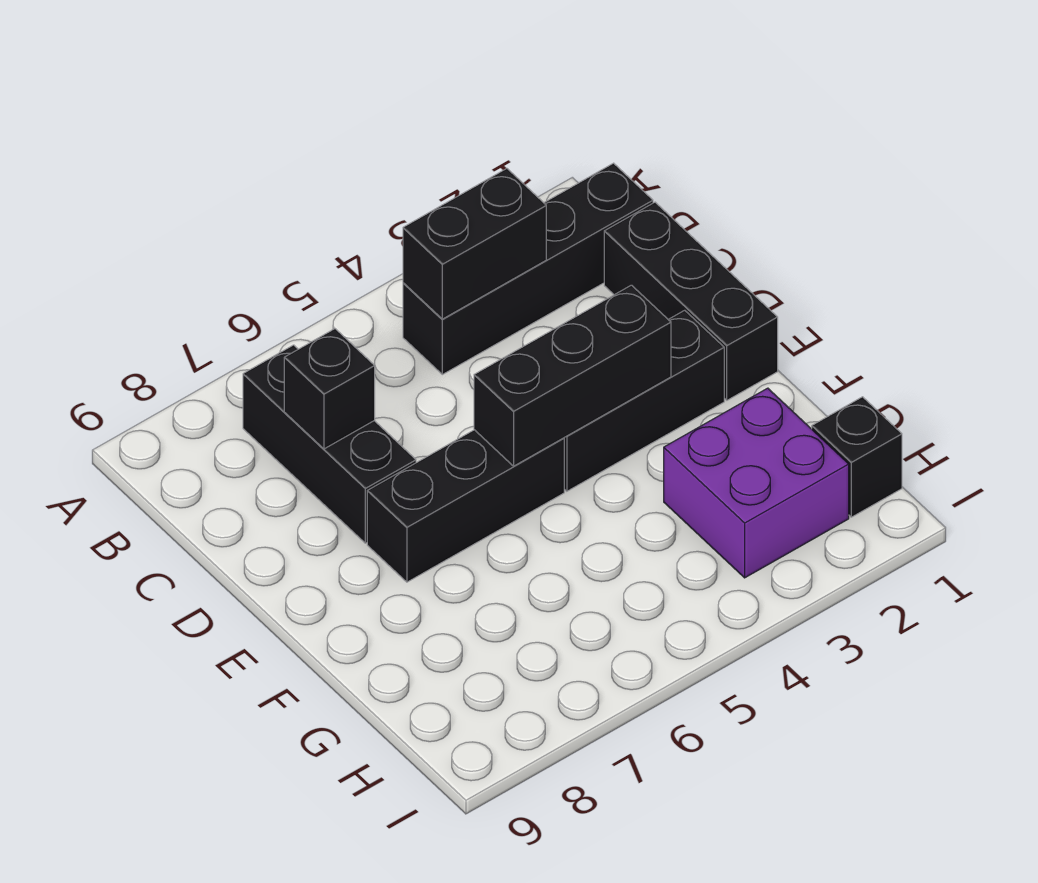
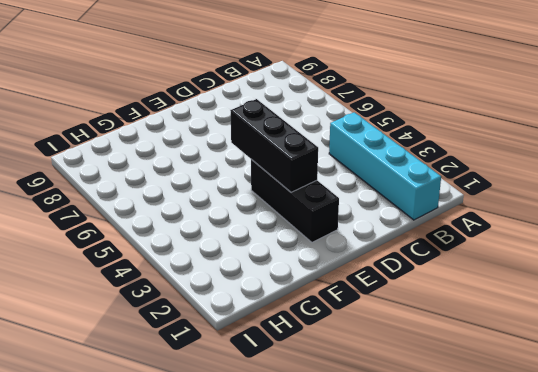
cyan 1x4 brick [329,112,441,220] -> black 1x4 brick [403,163,653,374]
none -> black 1x3 brick [243,345,416,543]
none -> black 1x3 brick [604,202,778,400]

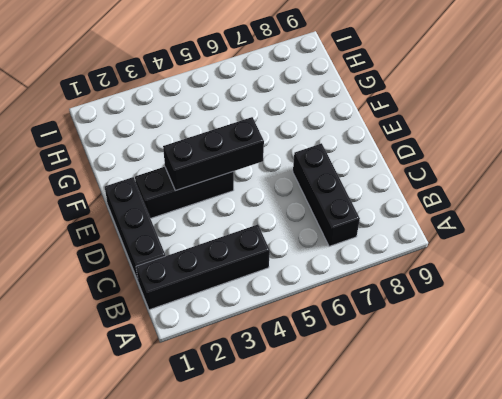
none -> black 1x3 brick [367,430,564,582]
none -> purple 2x2 brick [664,388,849,578]

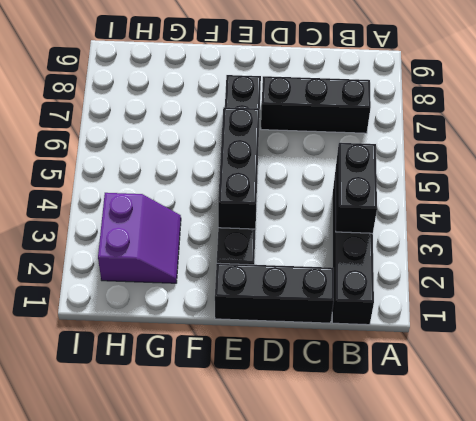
purple 2x2 slope [98,193,181,283] -> purple 2x2 brick [664,388,849,578]
none -> black 1x1 brick [812,397,902,517]
none -> black 1x1 brick [284,329,375,449]

